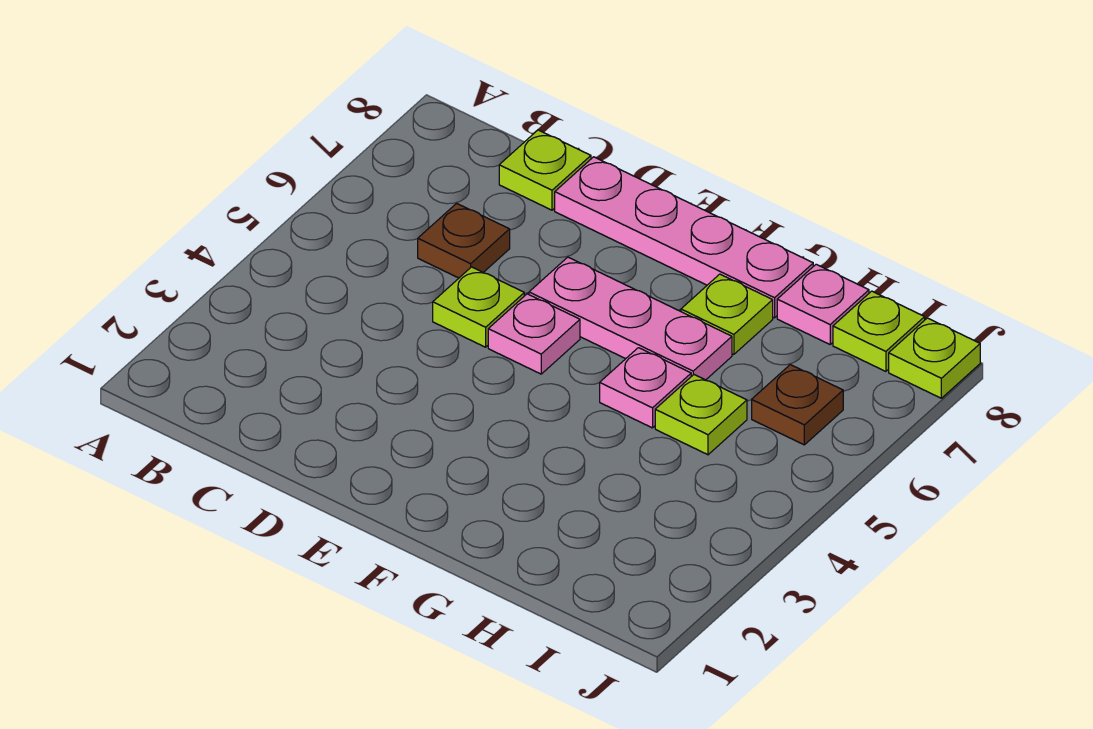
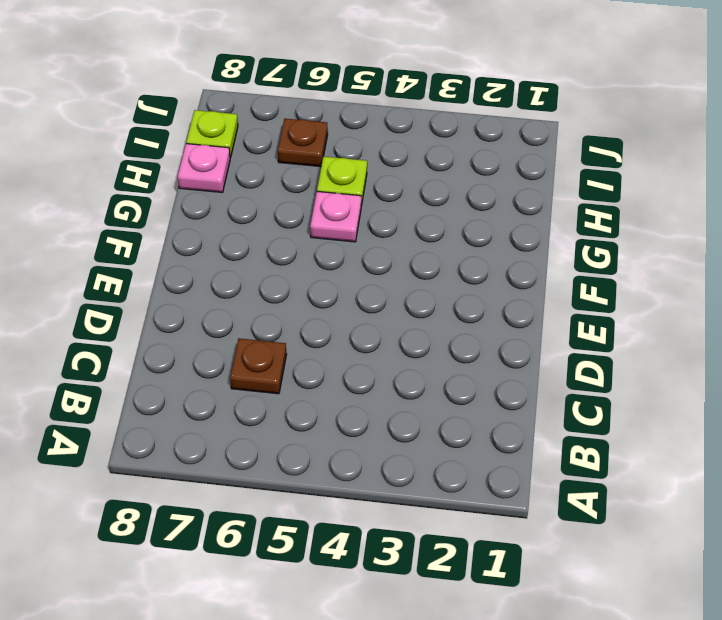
none -> lime 1x1 plate [499,130,591,210]
none -> lime 1x1 plate [433,267,524,347]
none -> pink 1x4 plate [555,157,813,318]

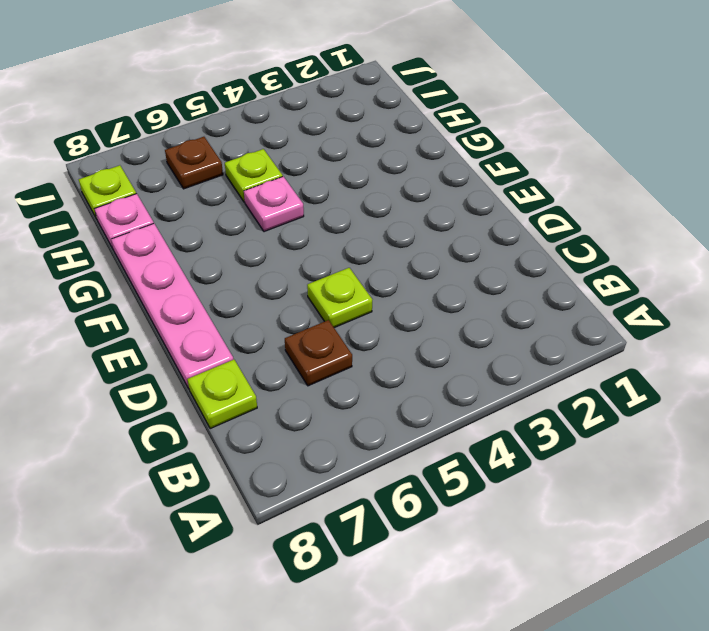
none -> pink 1x1 plate [488,294,580,374]
none -> pink 1x3 plate [529,257,732,380]
none -> lime 1x1 plate [681,274,773,354]

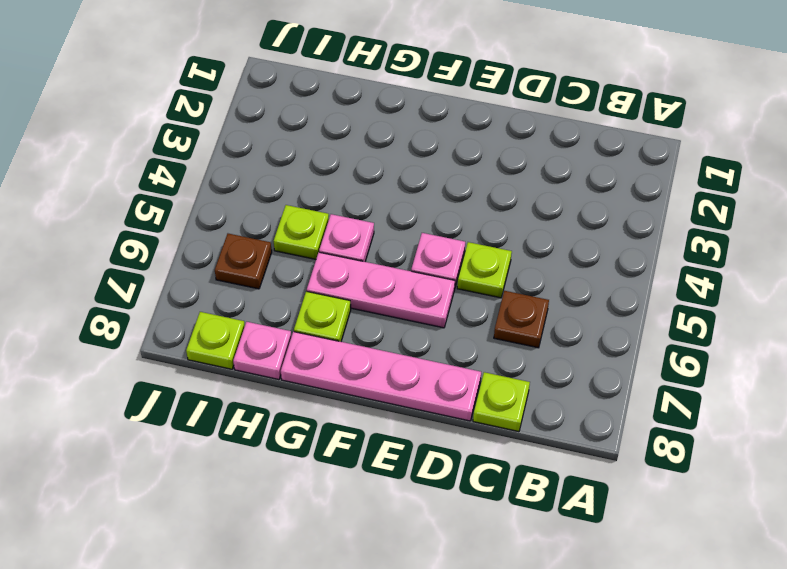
none -> lime 1x1 plate [889,318,980,398]

